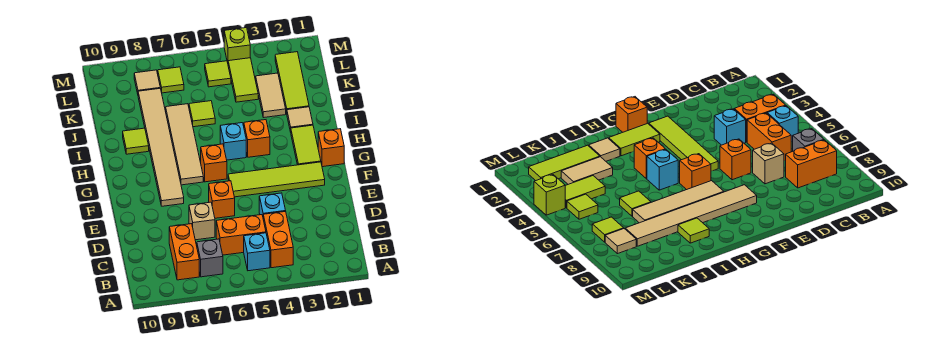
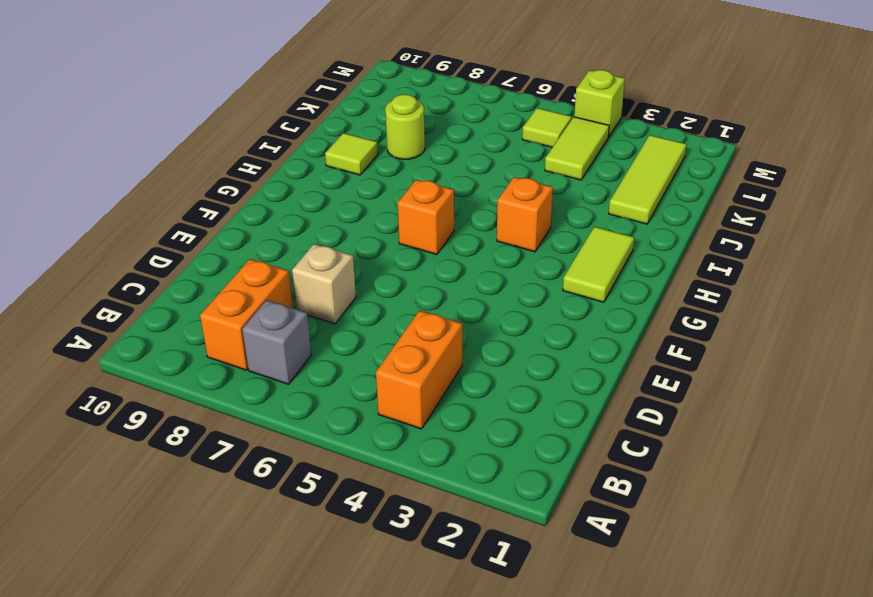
lime 1x1 round brick [385,94,425,159] -> tan 1x6 tile [138,88,184,206]
none -> cyan 1x1 brick [244,233,270,271]
none -> orange 1x2 brick [216,215,266,255]
none -> cyan 1x1 brick [259,193,285,216]

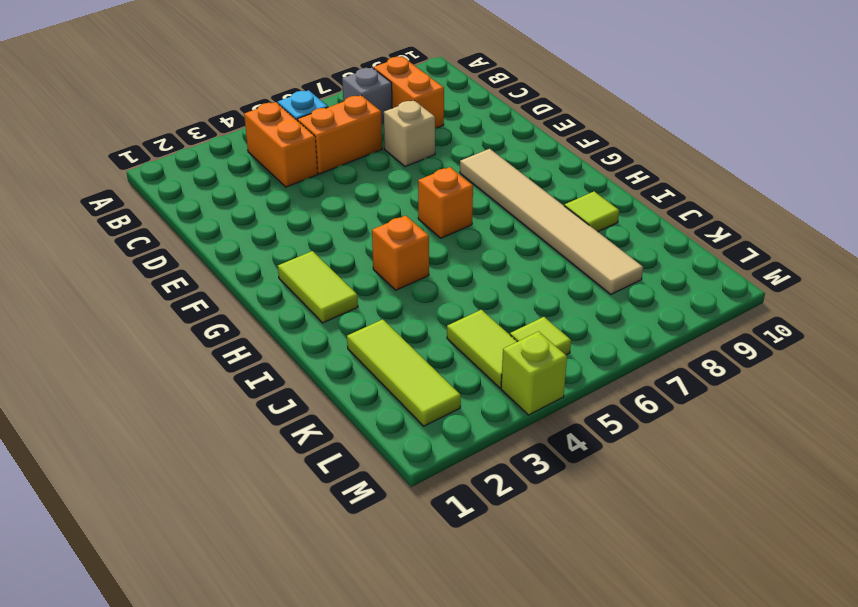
none -> cyan 1x1 brick [259,193,285,216]
none -> orange 1x1 brick [209,181,235,218]
none -> lime 1x4 tile [228,162,325,197]

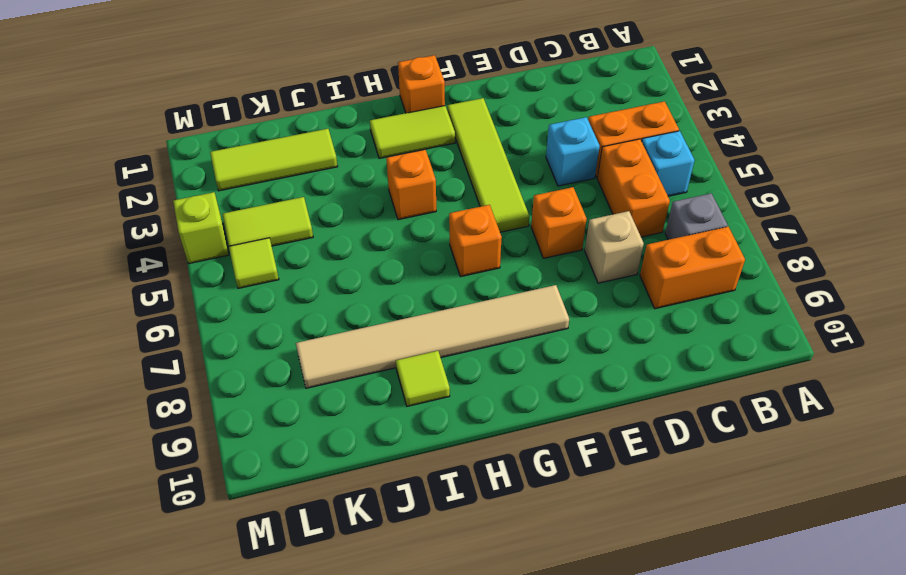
none -> tan 1x4 tile [166,104,203,185]
none -> cyan 1x1 brick [220,123,246,160]
none -> tan 1x1 tile [287,107,313,132]

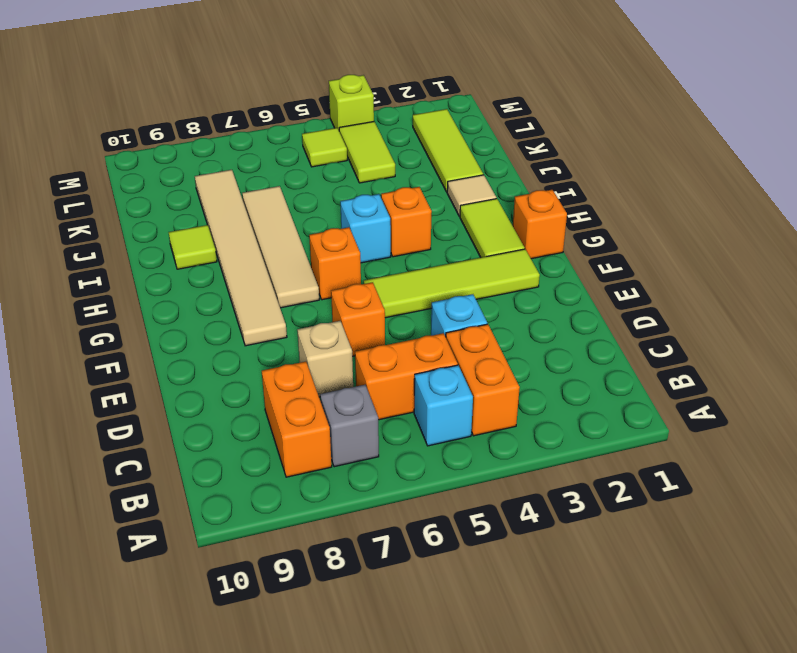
none -> tan 1x2 tile [256,73,286,118]
none -> lime 1x1 tile [189,101,215,127]
none -> lime 1x1 tile [158,67,184,93]

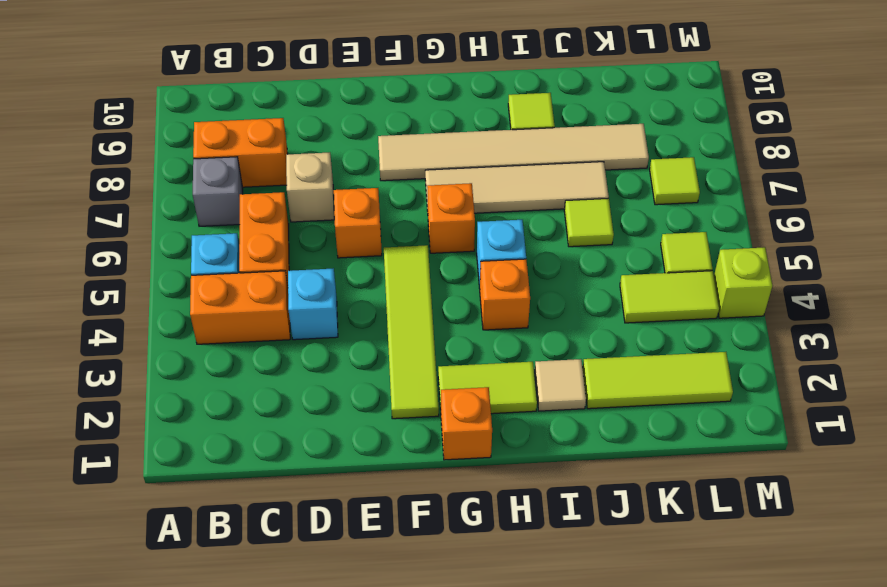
none -> tan 1x2 tile [256,73,286,118]
none -> tan 1x1 tile [134,70,160,94]

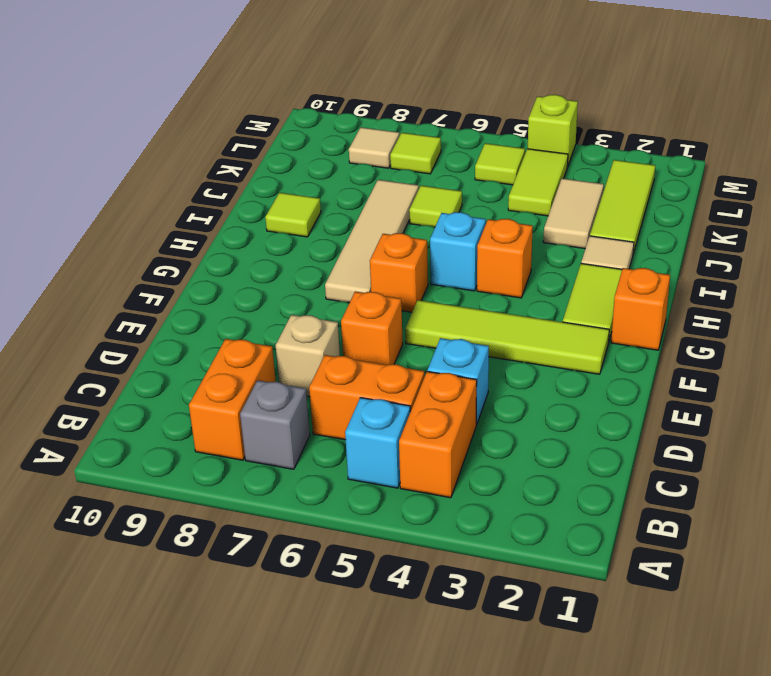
none -> tan 1x6 tile [138,88,184,206]

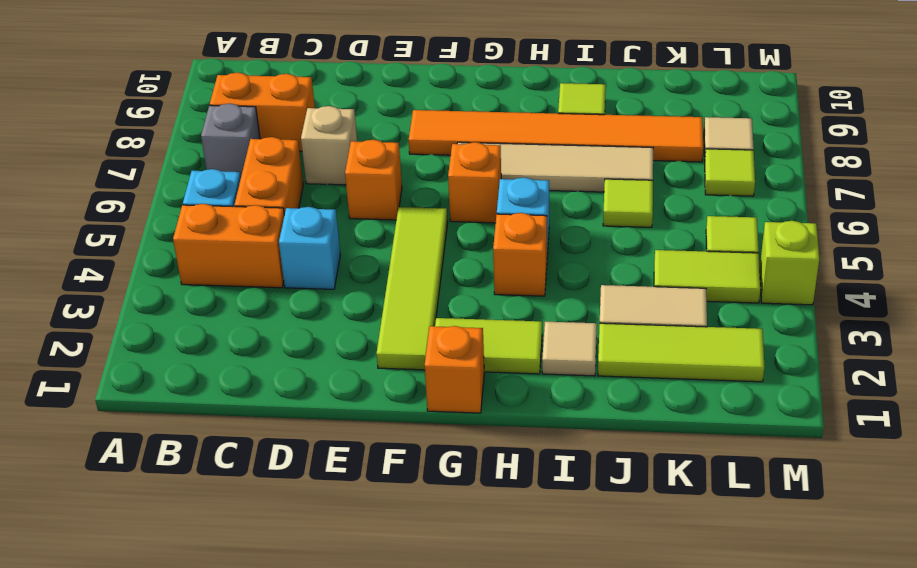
orange 1x6 tile [409,110,703,162] -> tan 1x6 tile [138,88,184,206]

